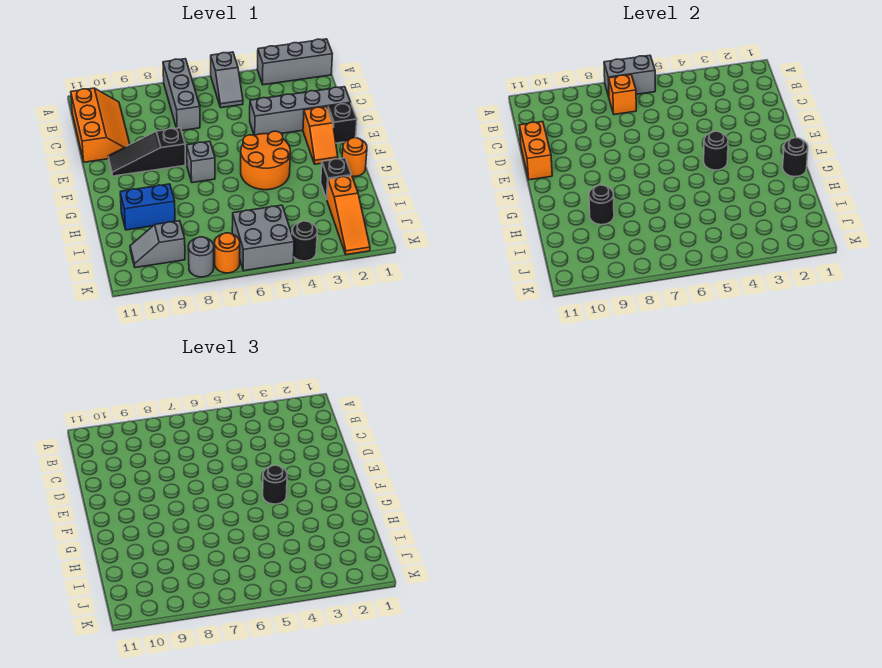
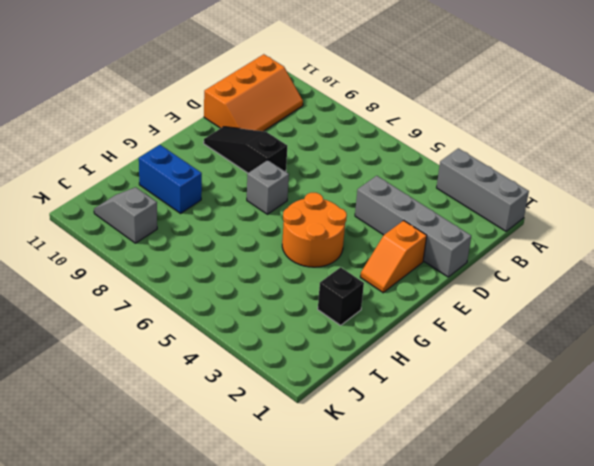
none -> grey 1x2 slope [211,52,243,108]
none -> grey 1x3 brick [163,59,200,131]
none -> black 1x1 brick [328,103,357,143]

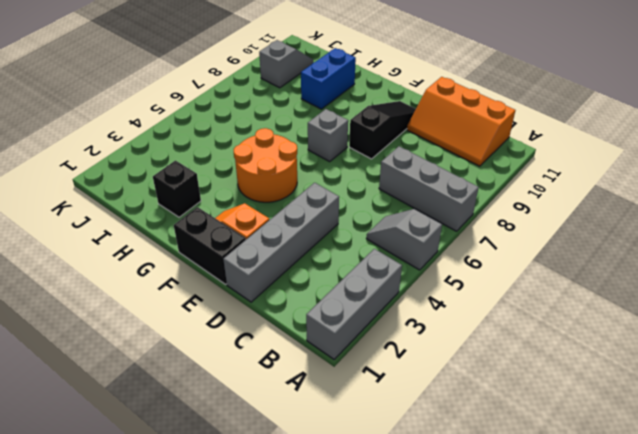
black 1x2 brick [174,207,246,284] -> black 1x1 brick [328,103,357,143]
none -> orange 1x1 round brick [342,138,367,177]
none -> orange 1x3 slope [327,176,370,255]
none -> grey 2x2 brick [232,205,294,271]

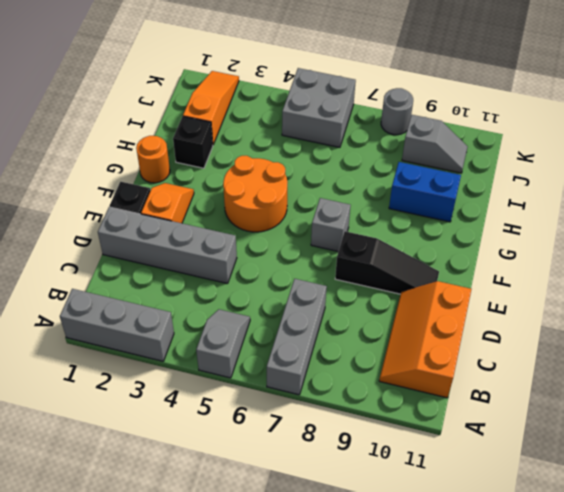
none -> black 1x1 round brick [292,221,317,261]
none -> orange 1x1 round brick [215,233,240,273]
none -> grey 1x2 brick [604,55,655,97]

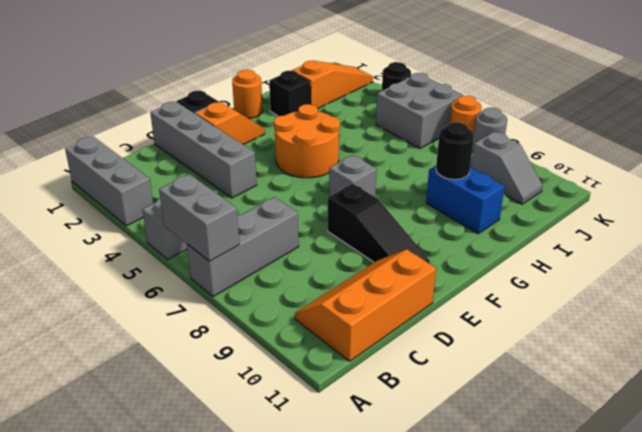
none -> orange 1x1 brick [609,75,636,115]
none -> orange 1x2 brick [519,122,552,180]
none -> black 1x1 round brick [704,131,728,170]

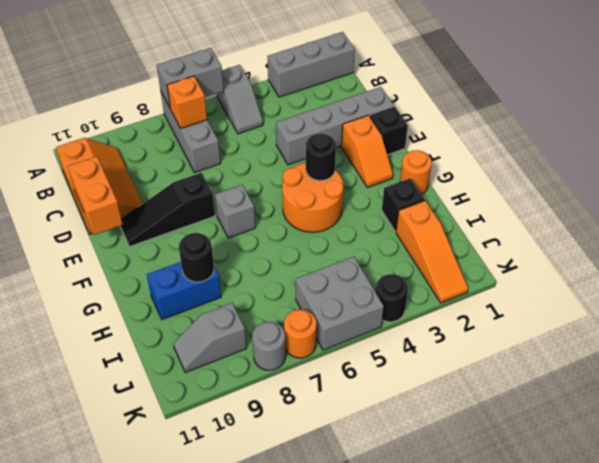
none -> black 1x1 round brick [783,138,808,177]
none -> black 1x1 round brick [263,465,287,504]

